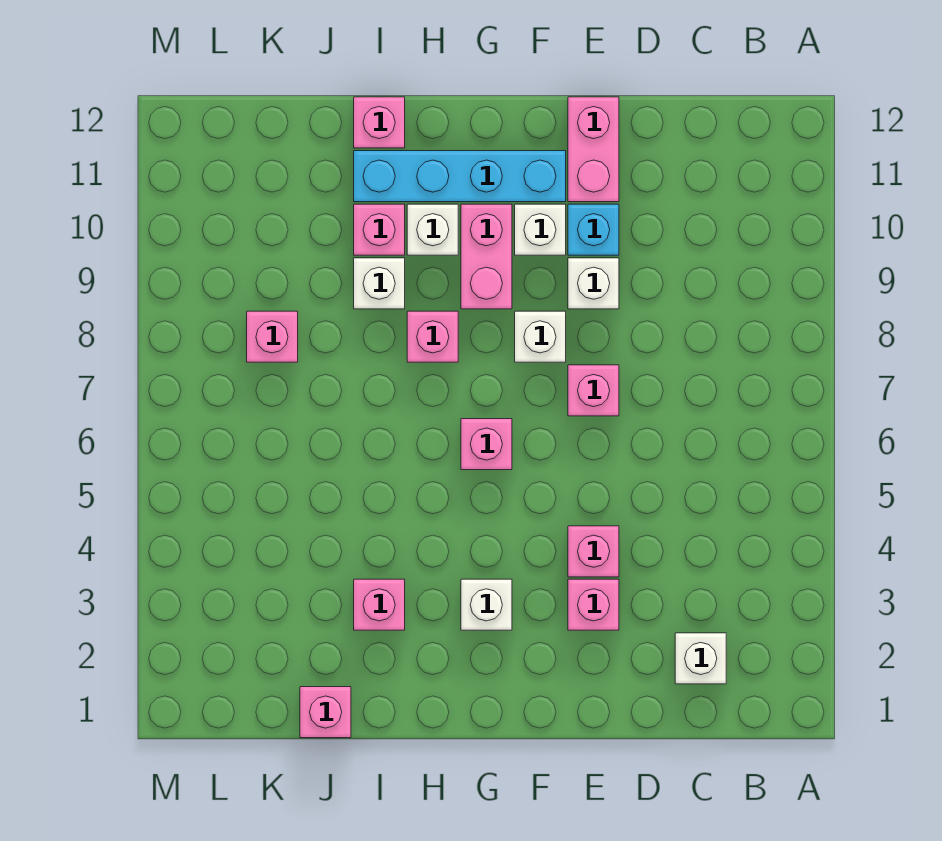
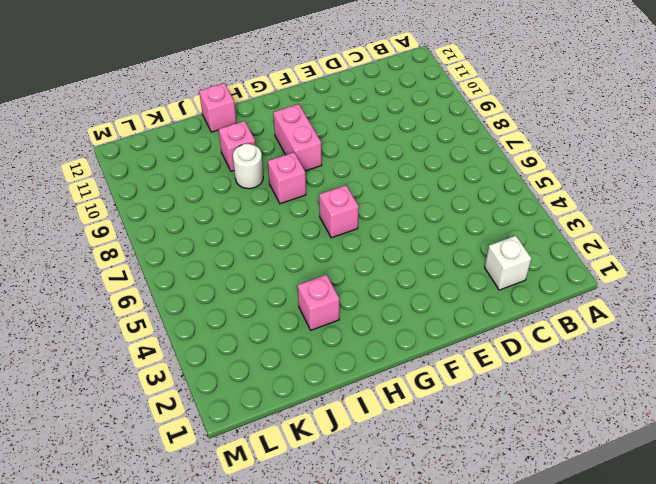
white 1x1 round brick [233,144,263,189] -> white 1x1 brick [354,258,405,309]
none -> pink 1x1 brick [568,579,619,630]
none -> pink 1x1 brick [568,526,619,577]
none -> pink 1x1 brick [568,365,619,416]

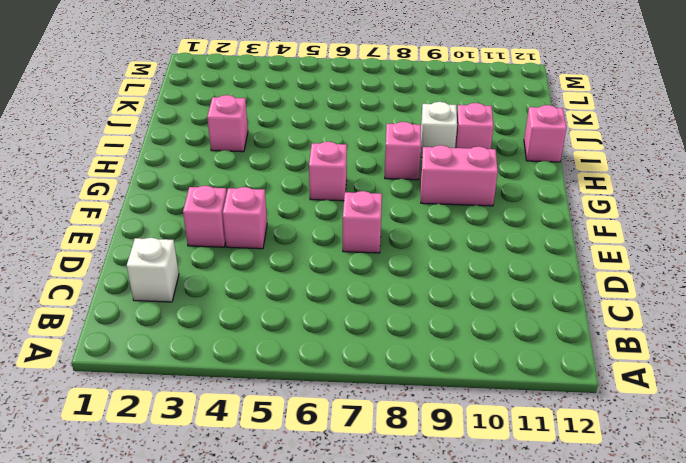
none -> white 1x1 brick [568,258,619,309]
none -> cyan 1x1 brick [568,204,619,255]
none -> pink 1x2 brick [568,97,619,202]

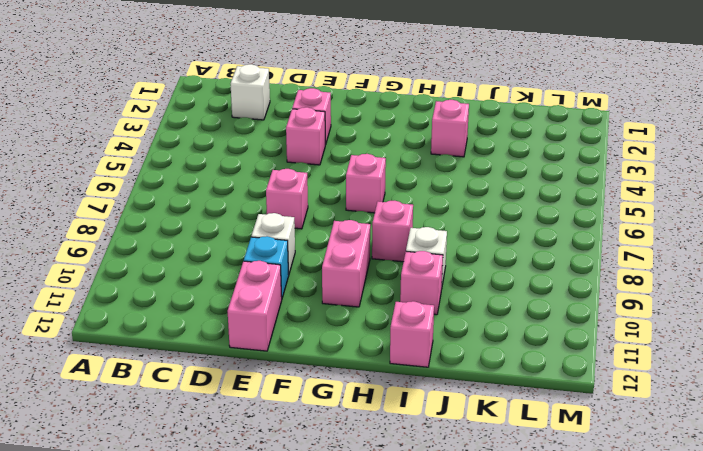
none -> white 1x1 brick [515,311,566,362]
none -> white 1x1 brick [515,204,566,255]
none -> cyan 1x4 brick [354,151,566,202]

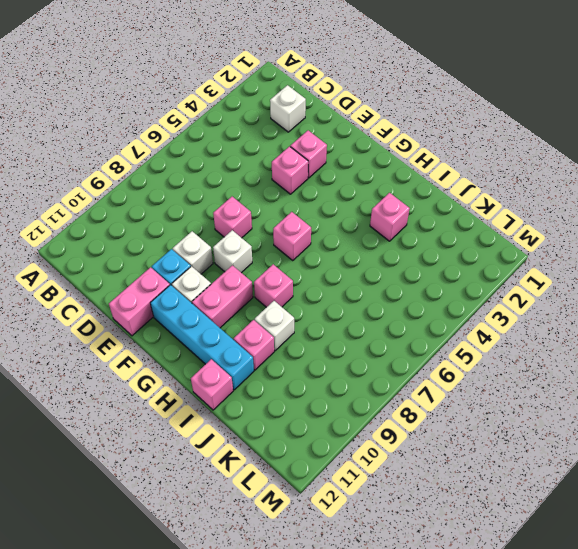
none -> white 1x1 brick [461,579,512,630]
none -> white 1x1 brick [407,204,458,255]
none -> pink 1x1 brick [300,687,351,738]

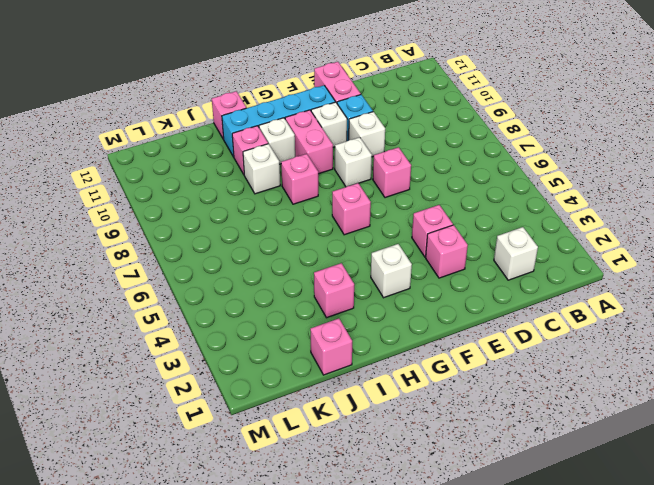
none -> pink 1x1 brick [247,311,298,362]

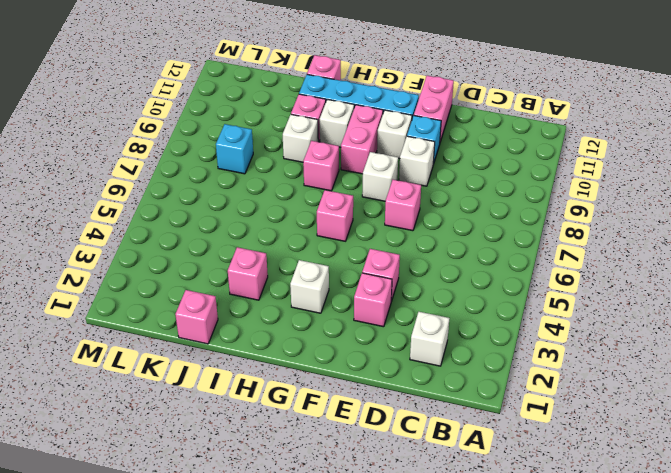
cyan 1x1 brick [216,124,253,174] -> pink 1x1 brick [247,311,298,362]

